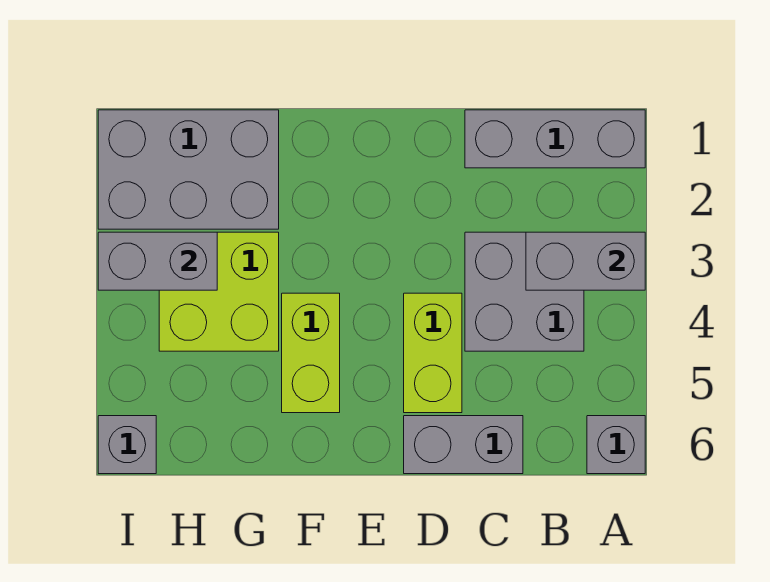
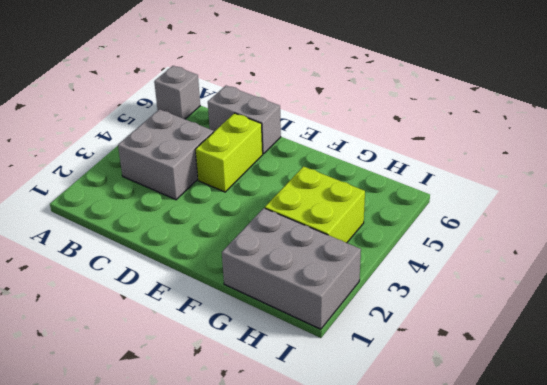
none -> grey 1x3 brick [465,110,645,168]
none -> lime 1x2 brick [282,293,340,413]

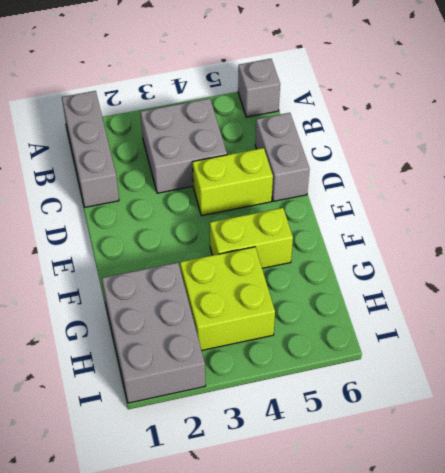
none -> grey 1x1 brick [98,416,156,474]
none -> grey 1x2 brick [526,232,645,290]

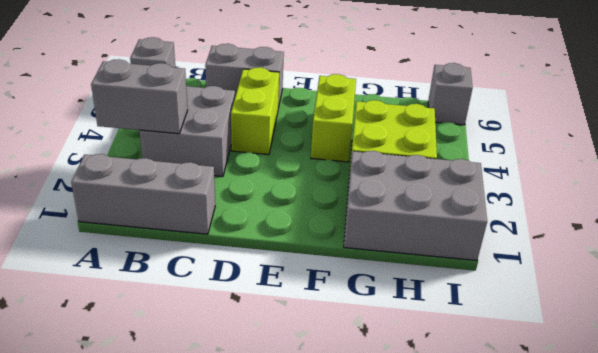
none -> grey 1x2 brick [98,232,217,290]

